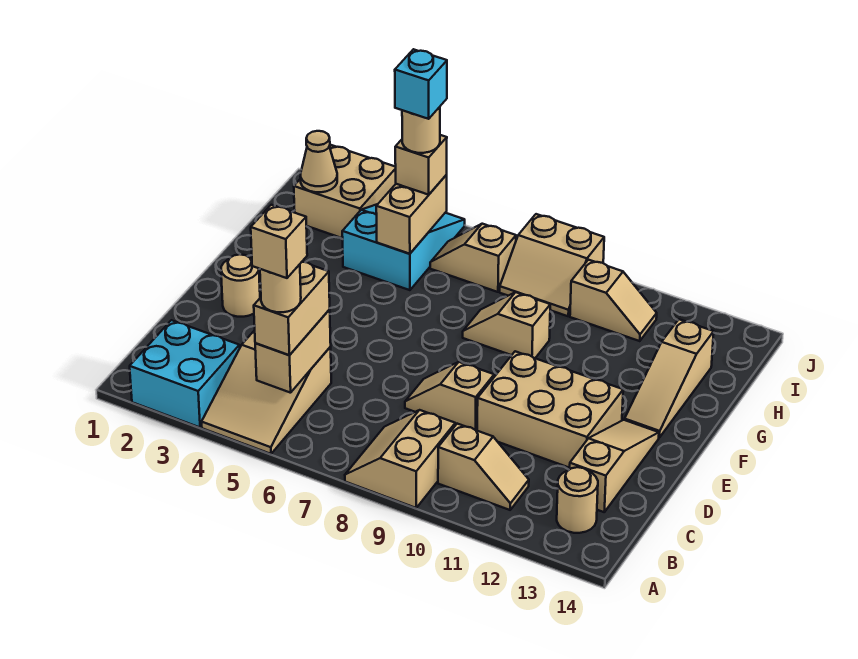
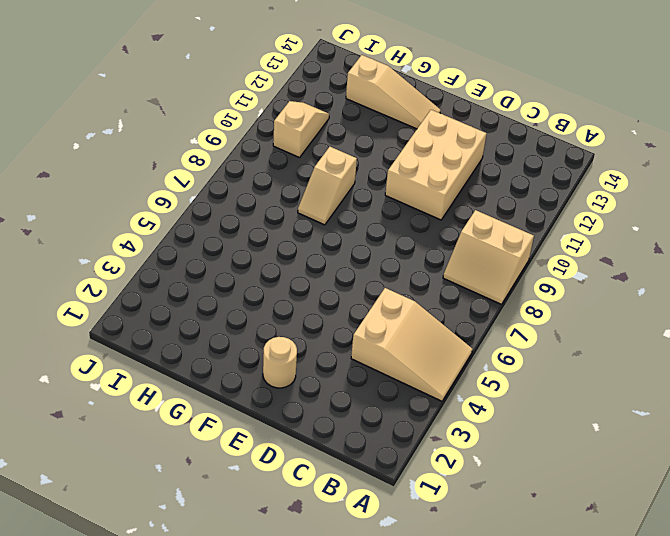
none -> cyan 2x2 brick [130,320,240,427]
none -> tan 1x2 slope [438,424,529,510]
none -> tan 1x1 round brick [557,467,598,533]

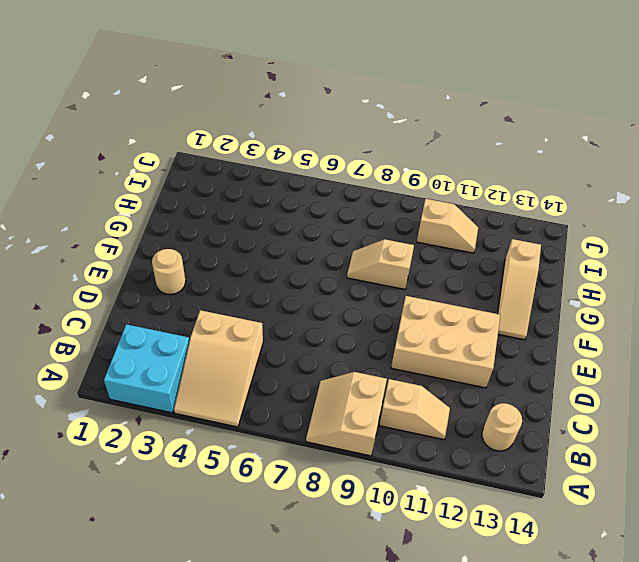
none -> tan 1x3 slope [570,420,659,512]
none -> tan 1x2 slope [405,362,494,430]
none -> cyan 2x3 slope [342,204,465,290]

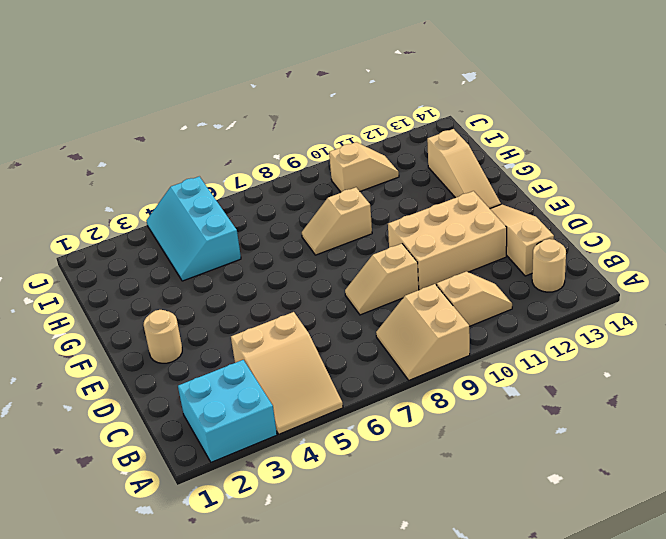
cyan 2x3 slope [146,176,241,281] -> cyan 2x3 slope turned to [342,204,465,290]
none -> tan 2x2 brick [294,145,396,238]
none -> tan 1x2 slope [430,224,516,292]
none -> tan 2x2 slope [500,214,604,316]

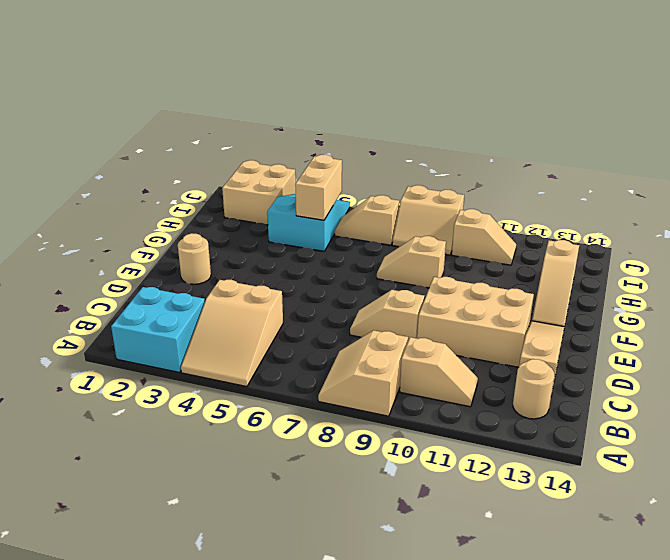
none -> tan 1x2 brick [255,310,331,393]
none -> tan 1x1 cone [301,131,337,192]
none -> tan 1x2 brick [254,262,330,355]

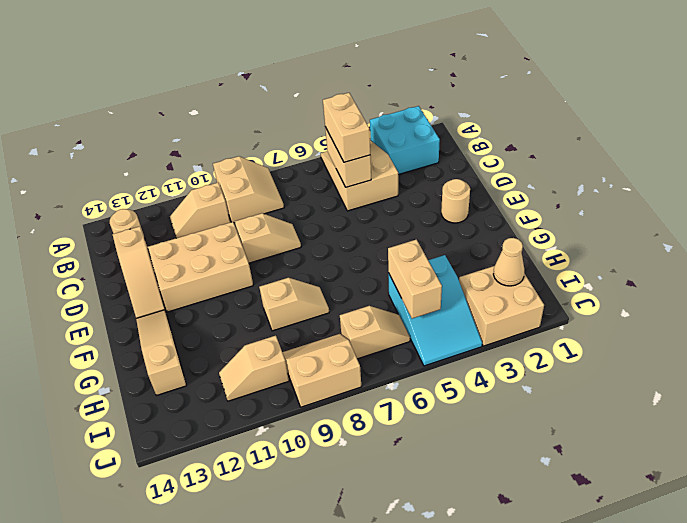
none -> tan 1x1 brick [395,135,447,195]
none -> tan 1x1 round brick [260,264,301,312]
none -> tan 1x1 round brick [402,107,440,153]

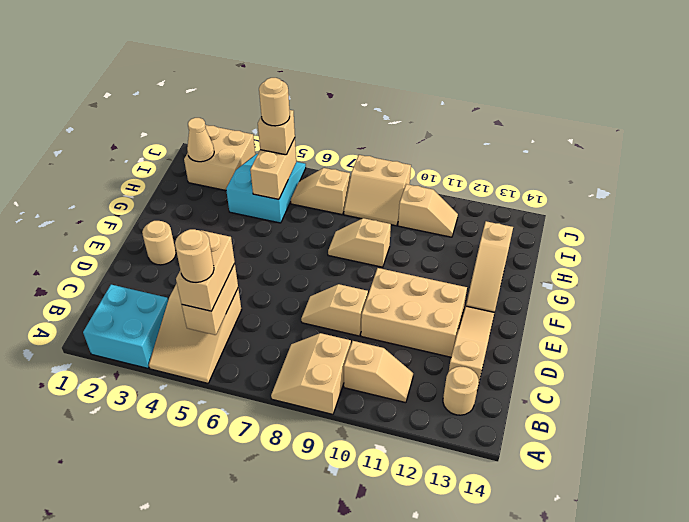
none -> tan 1x1 brick [251,205,307,278]
none -> cyan 1x1 brick [395,49,447,119]

